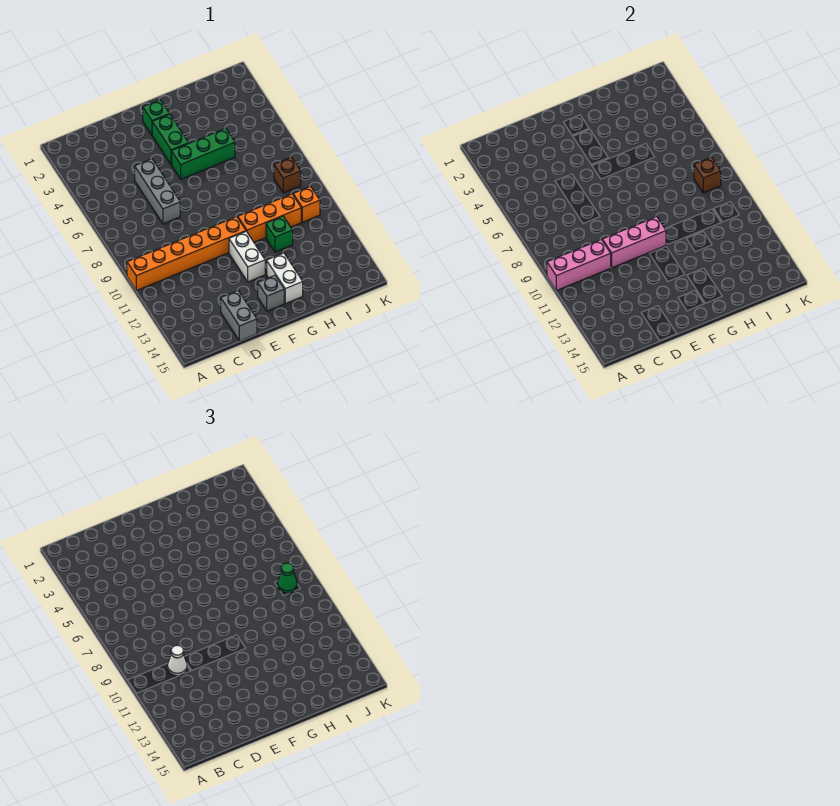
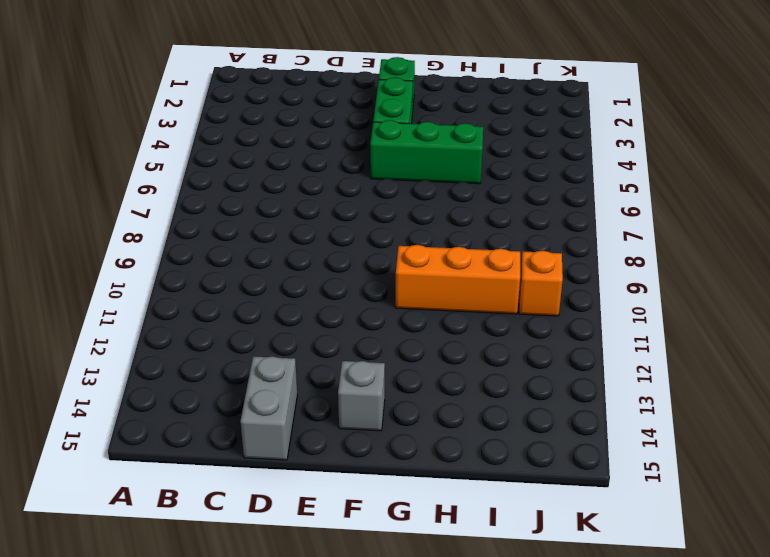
none -> orange 1x6 brick [127,217,246,290]
none -> grey 1x3 brick [135,159,180,224]
none -> white 1x2 brick [229,231,265,282]

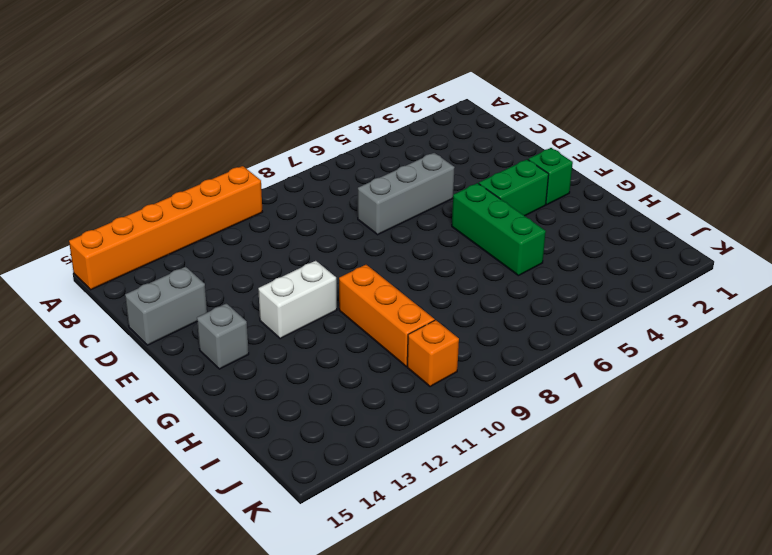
orange 1x6 brick [69,166,263,290] -> orange 1x6 brick turned to [127,217,246,290]
none -> white 1x2 brick [267,253,303,304]
none -> green 1x1 brick [266,216,293,252]
none -> brown 1x1 brick [274,157,301,193]

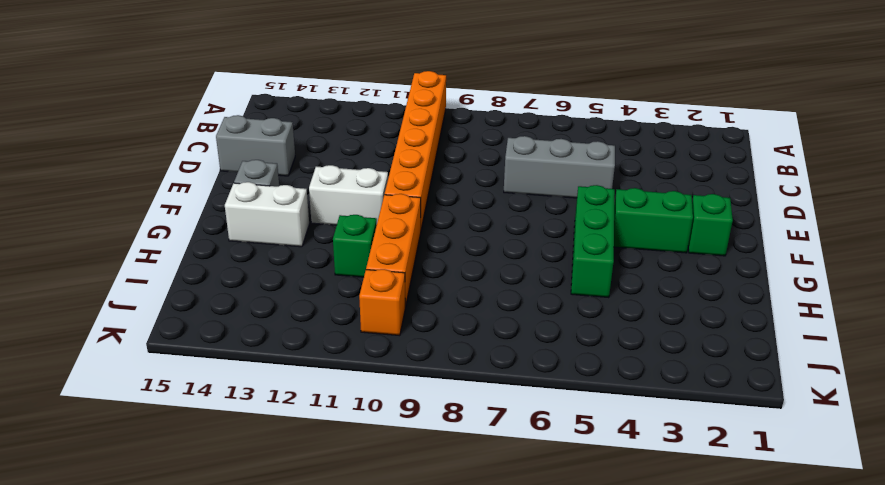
none -> brown 1x1 brick [274,157,301,193]
none -> pink 1x3 brick [547,240,611,290]
none -> pink 1x3 brick [602,217,666,268]

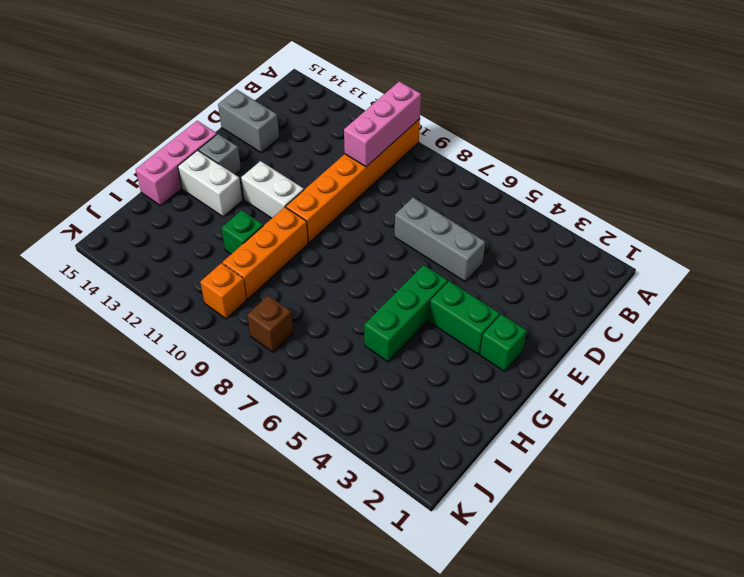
pink 1x3 brick [136,121,217,206] -> pink 1x3 brick moved to [602,217,666,268]
none -> brown 1x1 brick [694,157,721,193]
none -> white 1x1 cone [168,645,187,676]
none -> green 1x1 cone [278,563,297,593]

